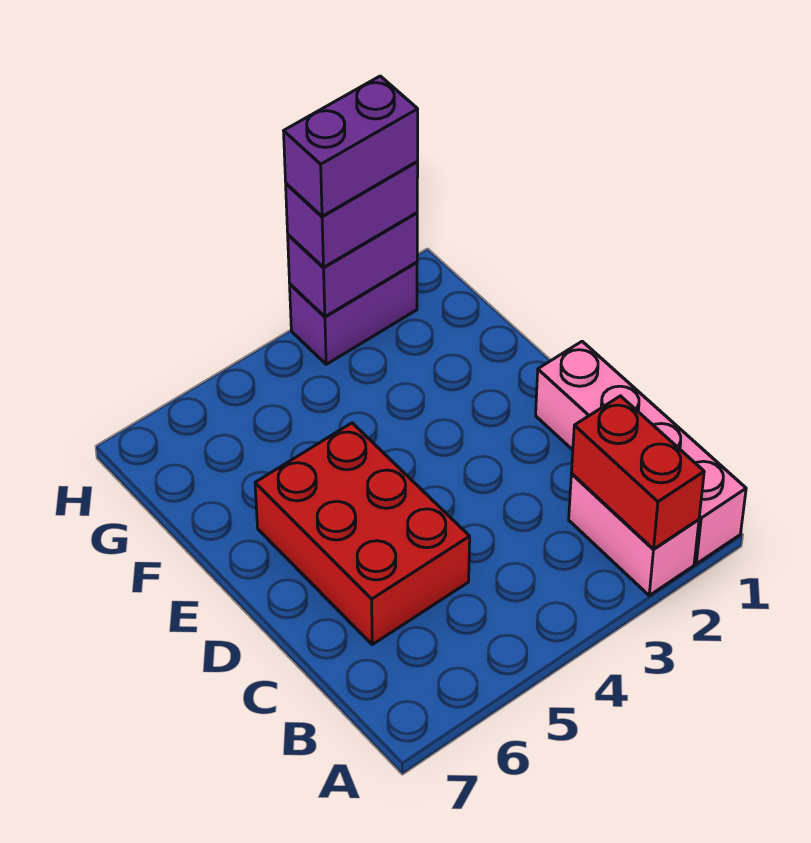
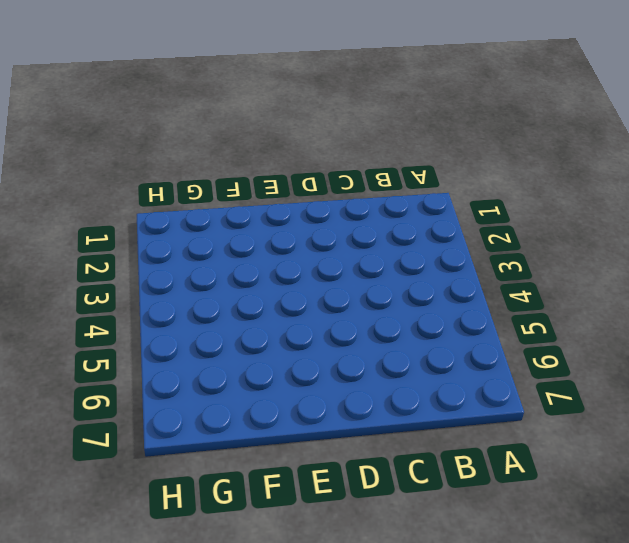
none -> pink 1x4 brick [536,341,746,564]
none -> pink 1x2 brick [569,474,699,595]

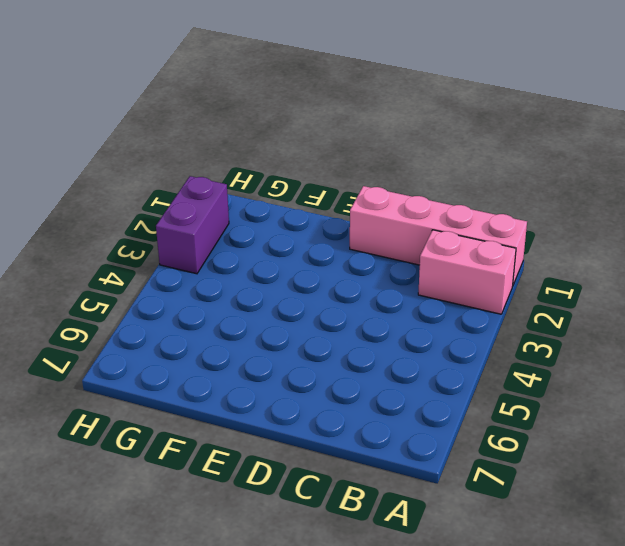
none -> red 2x3 brick [255,423,470,644]
none -> red 1x2 brick [572,396,704,549]

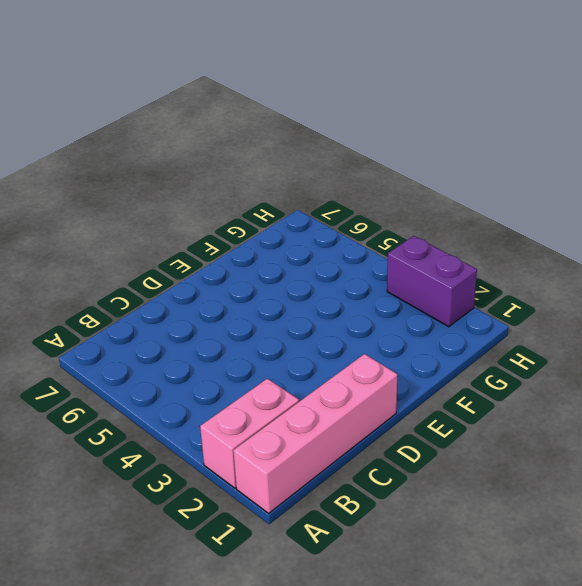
none -> red 2x3 brick [255,423,470,644]
none -> red 1x2 brick [572,396,704,549]

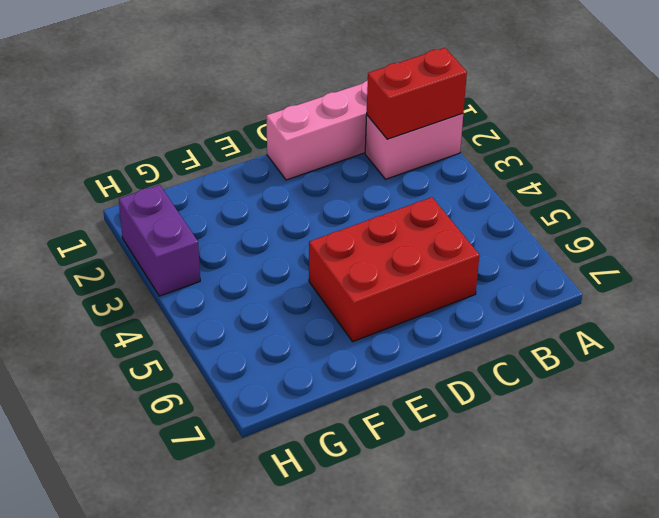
none -> purple 1x2 brick [288,213,417,317]
none -> purple 1x2 brick [286,162,418,267]

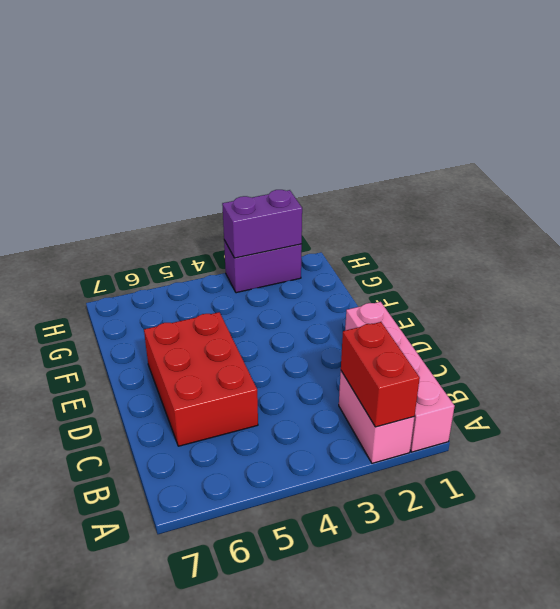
none -> purple 1x2 brick [286,162,418,267]
none -> purple 1x2 brick [284,76,418,216]

